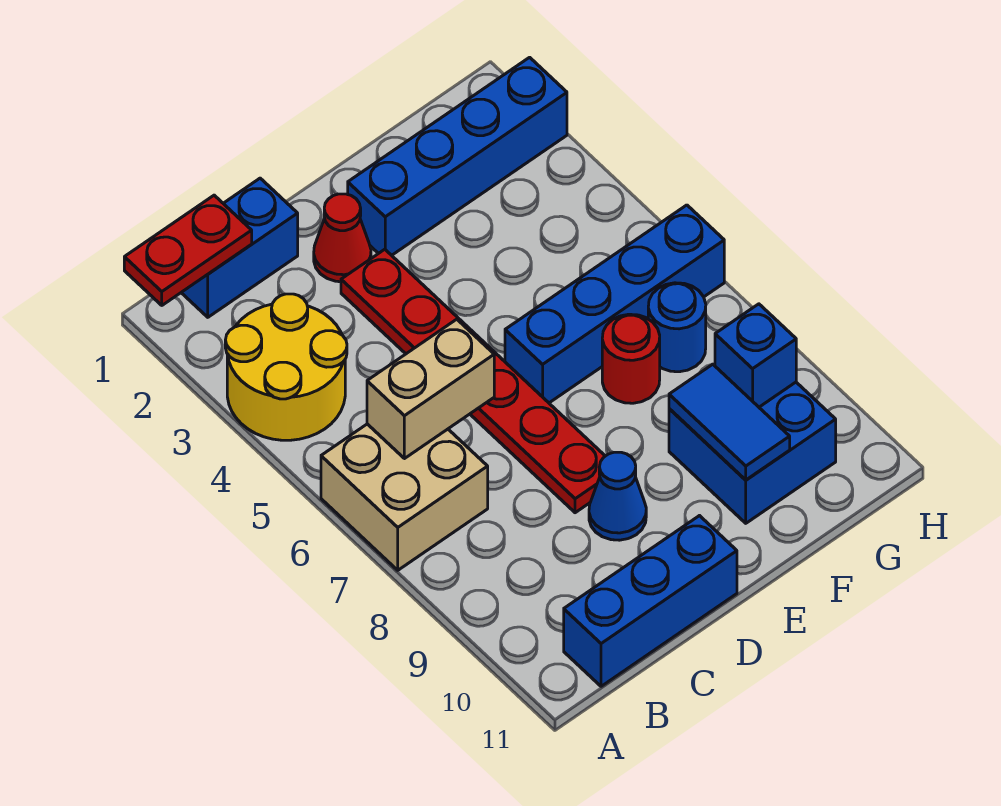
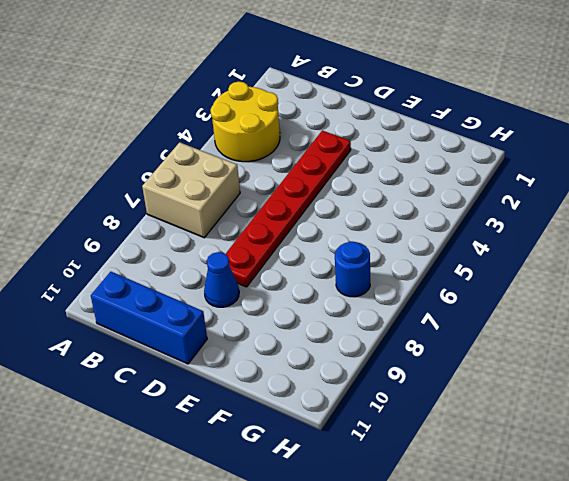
none -> blue 1x2 brick [181,178,298,317]
none -> red 1x1 cone [314,194,371,282]
none -> blue 1x4 brick [348,57,567,255]

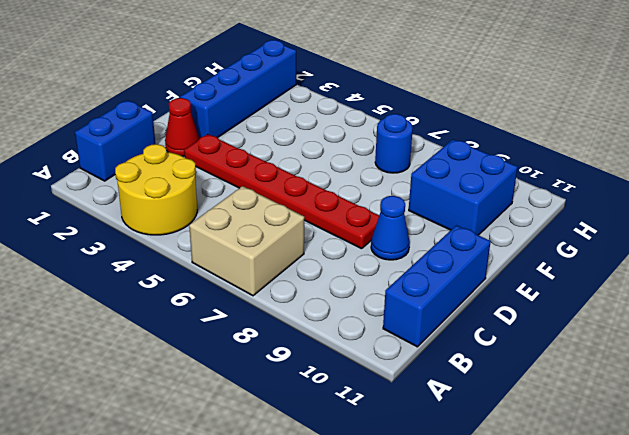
none -> blue 1x4 brick [505,205,724,403]
none -> red 1x1 round brick [602,314,660,403]
none -> red 1x2 plate [124,195,252,305]

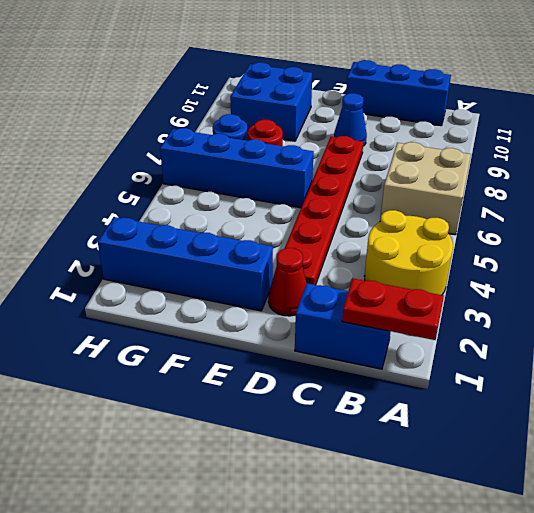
none -> tan 1x2 brick [367,319,494,459]
none -> blue 1x2 tile [669,364,790,480]
none -> blue 1x1 brick [715,304,796,407]

